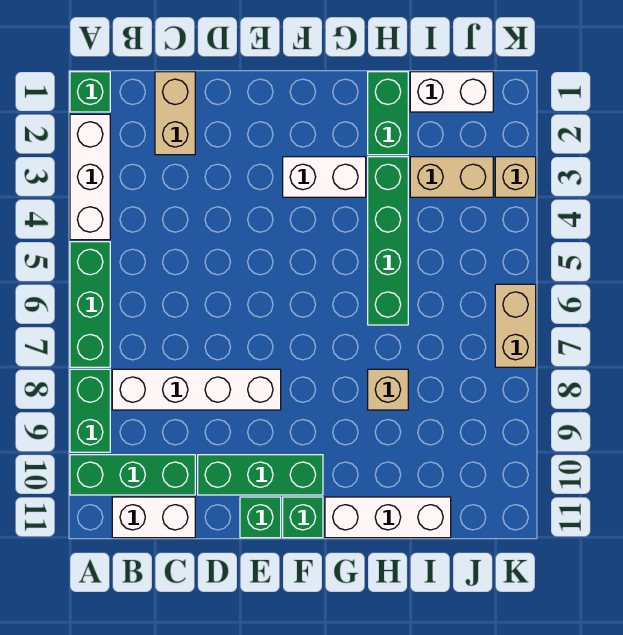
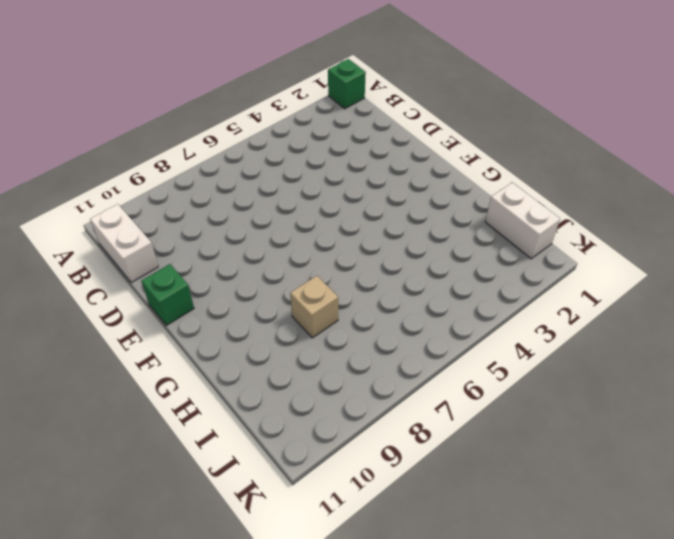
none -> white 1x3 brick [70,114,110,240]
none -> green 1x3 brick [70,242,110,367]
none -> green 1x2 brick [70,369,110,452]

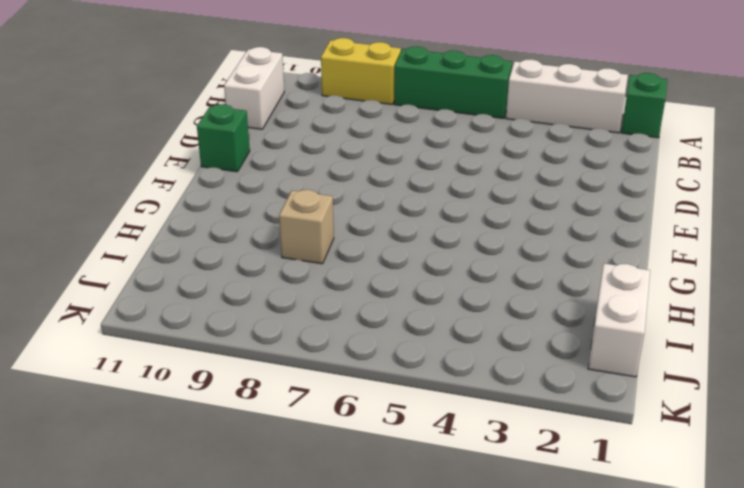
yellow 1x2 brick [321,38,401,104] -> green 1x2 brick [70,369,110,452]
none -> green 1x3 brick [70,455,195,495]
none -> white 1x4 brick [112,369,281,410]
none -> tan 1x2 brick [155,72,195,155]

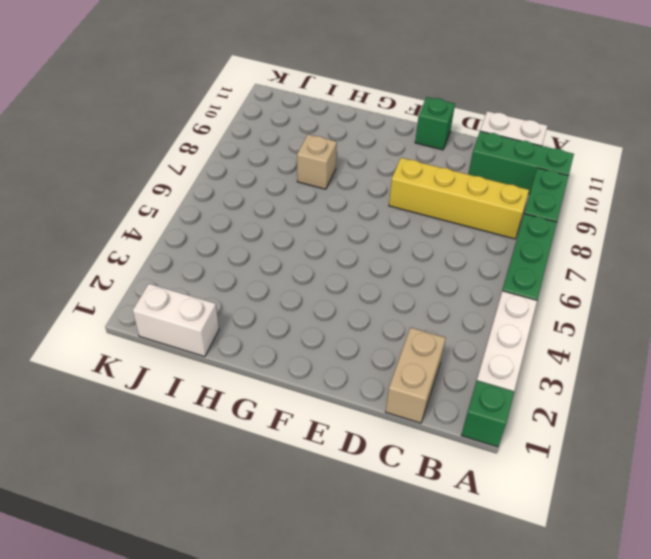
yellow 1x4 brick [389,158,529,239] -> white 1x4 brick [112,369,281,410]
none -> green 1x3 brick [198,455,323,495]
none -> white 1x2 brick [283,157,366,197]
none -> green 1x1 brick [283,497,323,538]

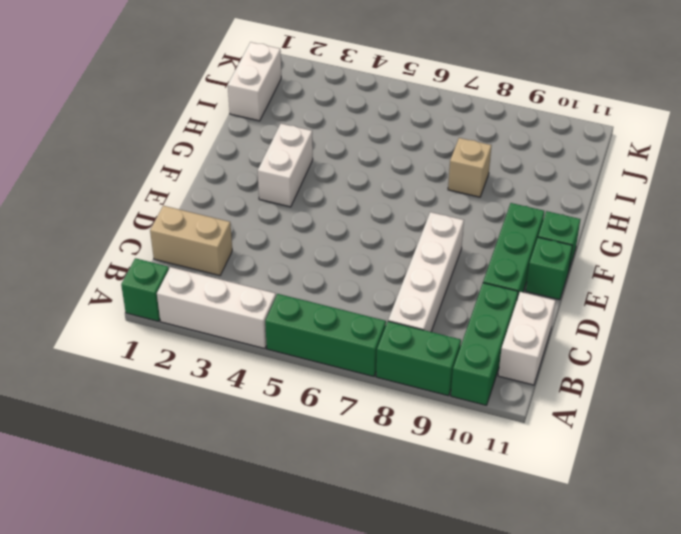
none -> white 1x3 brick [325,497,451,538]
none -> green 1x2 brick [368,72,408,155]
none -> green 1x4 brick [368,157,408,325]

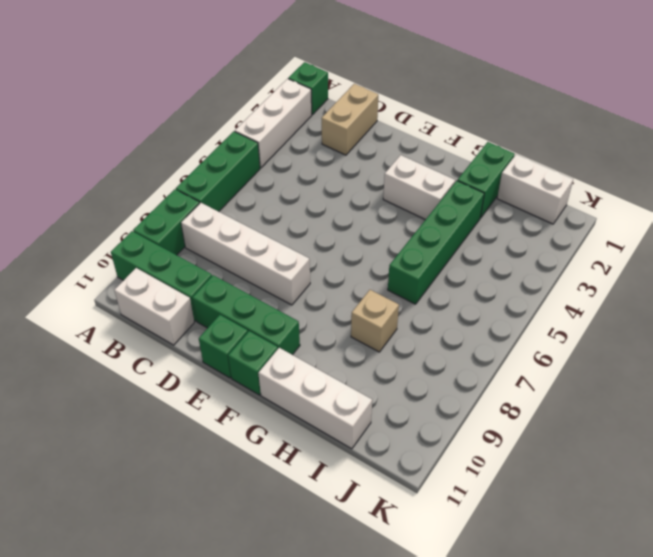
none -> tan 1x2 brick [410,157,493,197]
none -> tan 1x1 brick [495,157,536,197]
none -> tan 1x2 brick [495,284,536,367]

